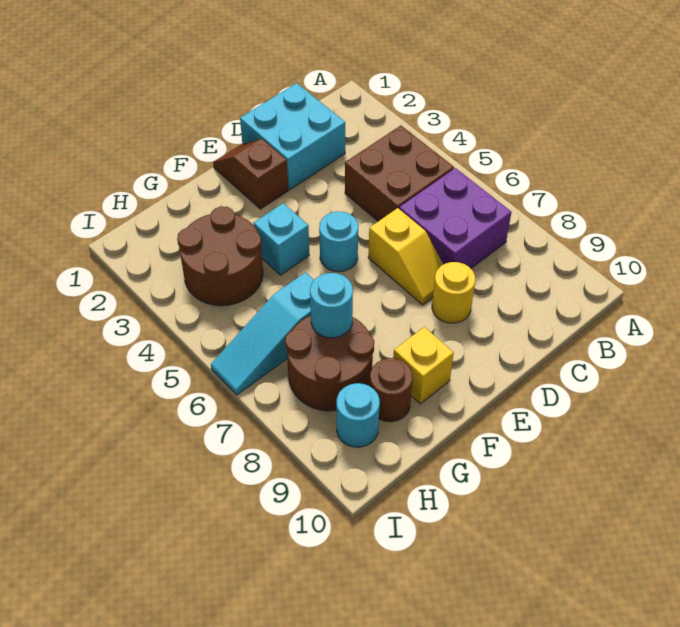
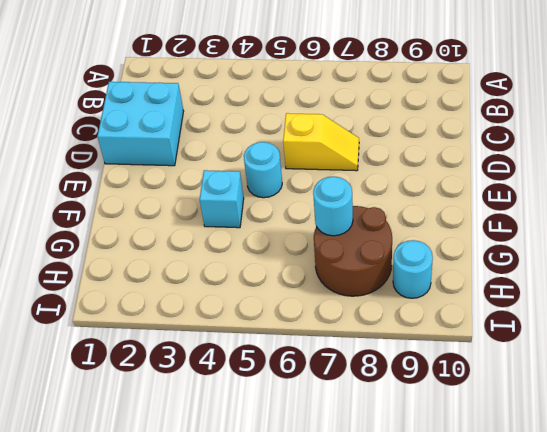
none -> brown 2x2 brick [345,126,454,221]
none -> purple 2x2 brick [399,168,511,268]
none -> yellow 1x1 round brick [432,262,475,323]

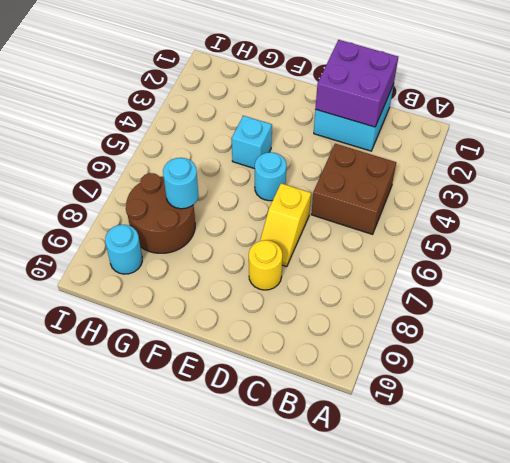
purple 2x2 brick [315,40,398,127] -> purple 2x2 brick moved to [399,168,511,268]
none -> brown 1x2 slope [213,139,288,209]
none -> yellow 1x1 brick [393,327,454,404]
none -> brown 2x2 round brick [177,206,263,306]

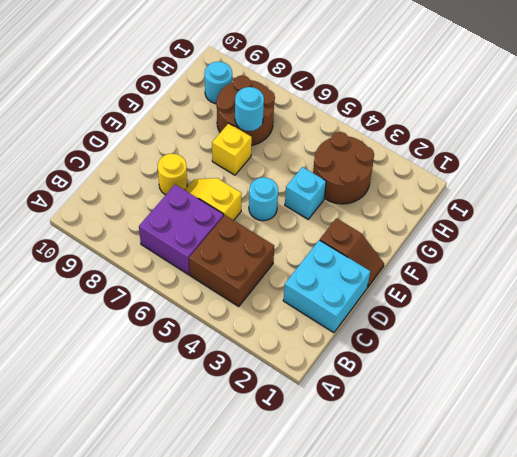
yellow 1x1 brick [212,123,252,175] -> yellow 1x1 brick moved to [393,327,454,404]
none -> cyan 1x3 slope [211,272,314,395]
none -> brown 1x1 round brick [370,358,413,422]

